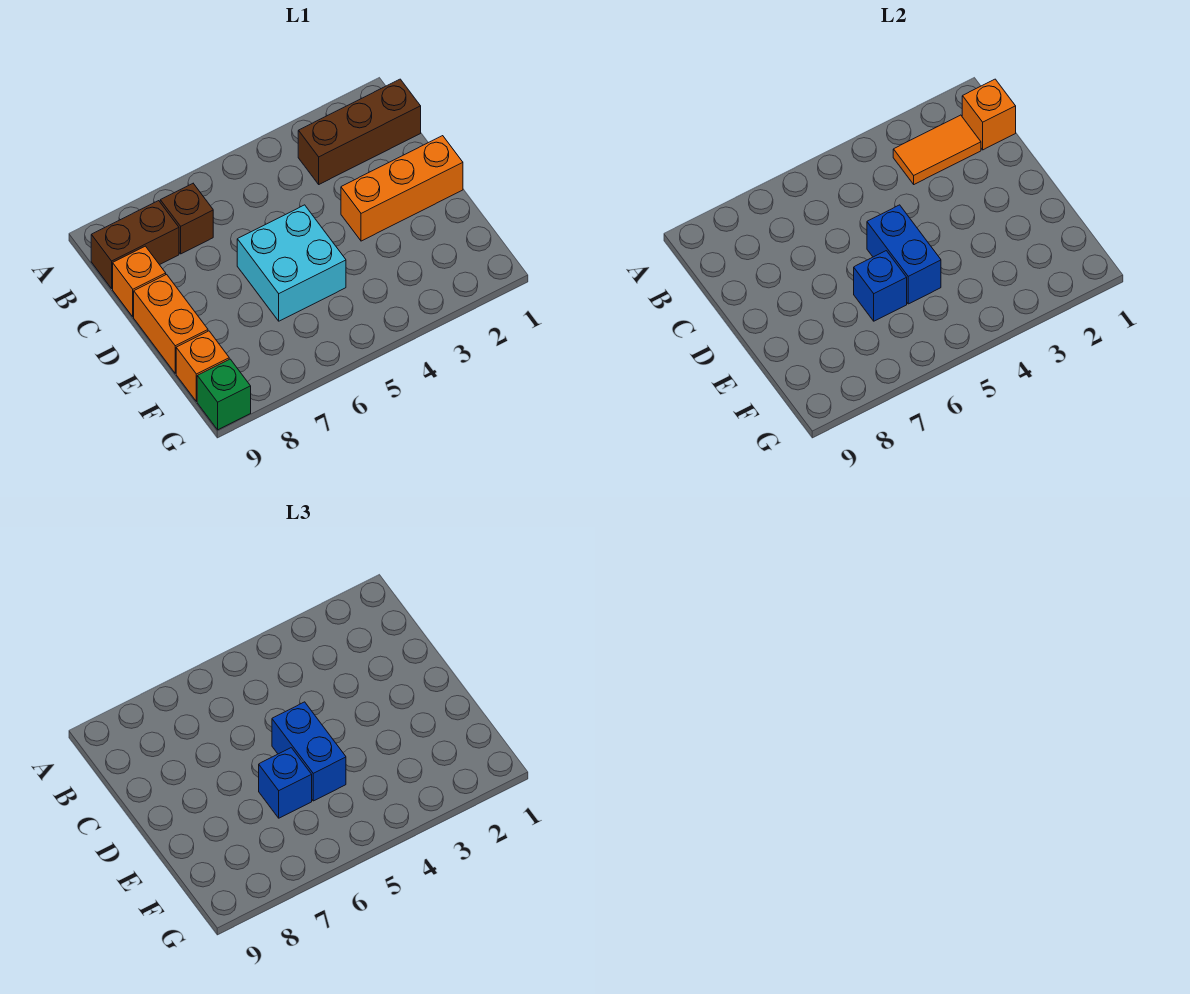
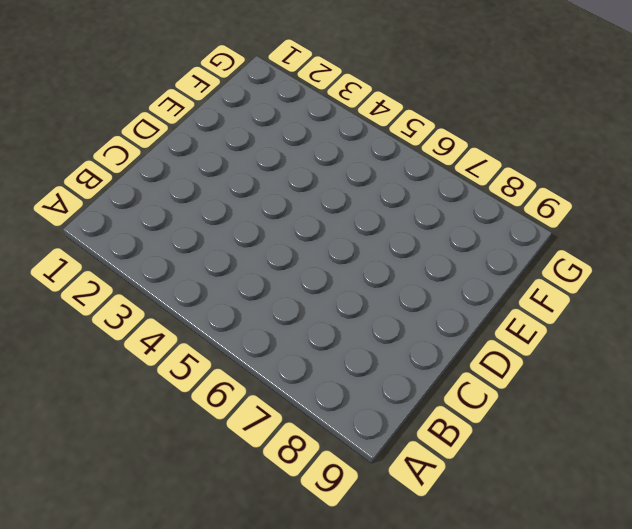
none -> brown 1x3 brick [298,79,421,184]
none -> brown 1x1 brick [160,183,213,254]
none -> brown 1x2 brick [91,201,179,288]

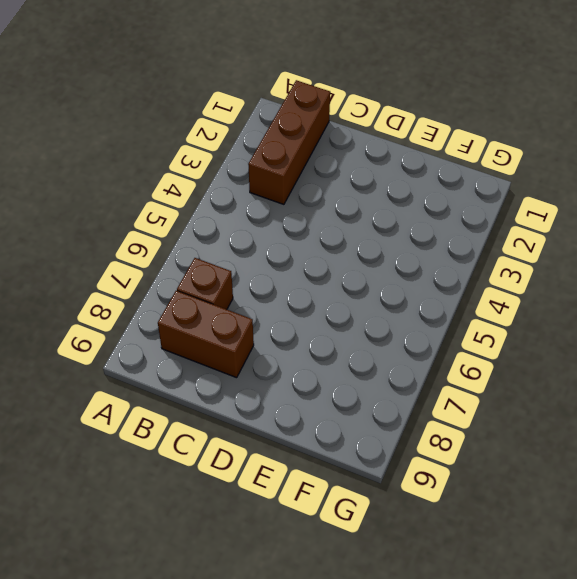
brown 1x2 brick [158,291,254,378] -> brown 1x2 brick turned to [91,201,179,288]
none -> orange 1x1 brick [113,246,166,317]
none -> orange 1x3 brick [341,136,463,241]
none -> cyan 2x2 brick [237,205,346,321]

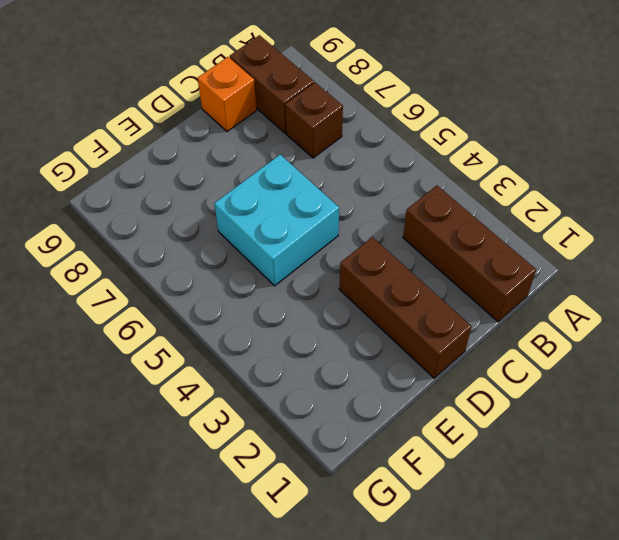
brown 1x3 brick [339,237,471,378] -> orange 1x3 brick [341,136,463,241]
none -> orange 1x2 brick [134,274,208,373]
none -> orange 1x1 brick [176,331,229,402]
none -> green 1x1 brick [197,359,251,430]

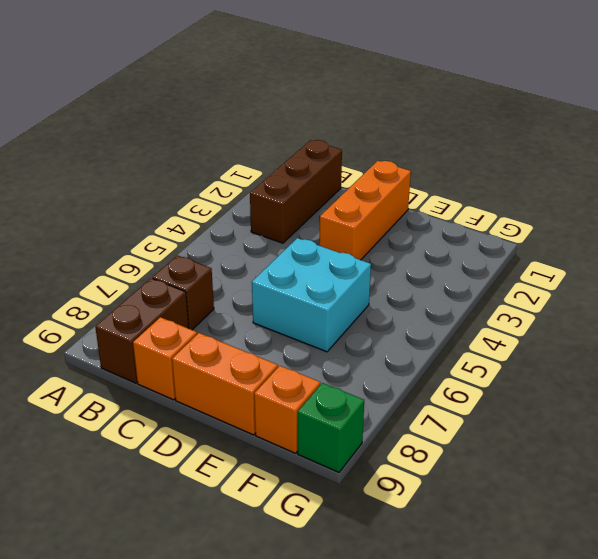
none -> orange 1x1 brick [962,79,1016,150]
none -> orange 1x2 tile [893,115,981,184]
none -> blue 1x2 brick [867,205,941,304]

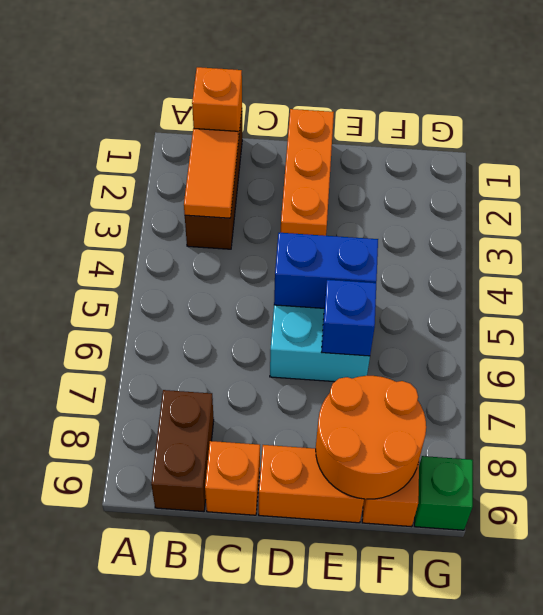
orange 2x2 round brick [316,376,426,499] -> none
none -> brown 1x1 brick [160,183,213,254]
none -> blue 1x2 brick [272,702,346,801]
none -> blue 1x1 brick [259,748,312,818]

